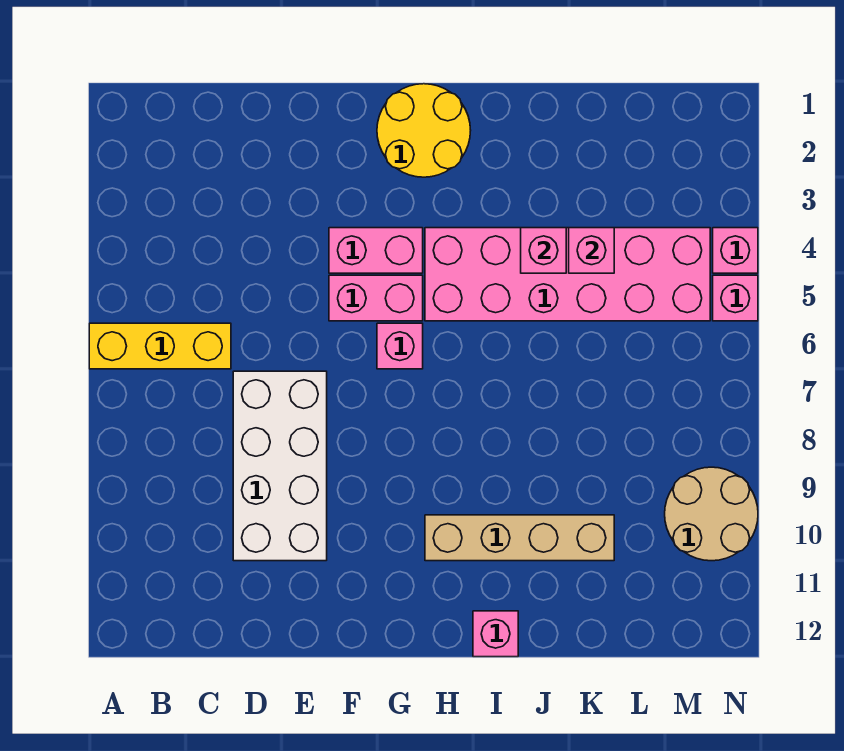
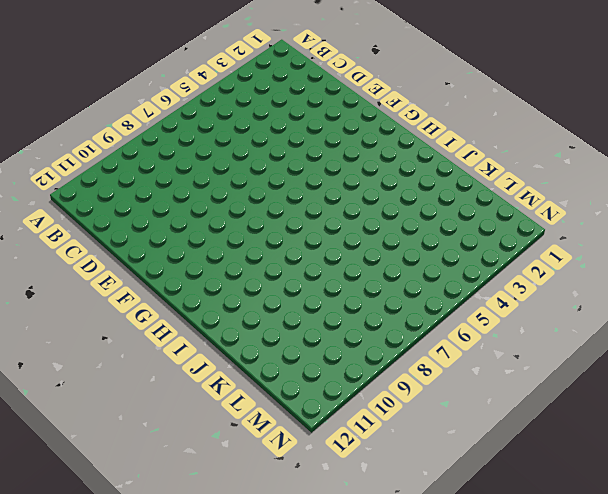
none -> yellow 1x3 brick [89,323,231,369]
none -> white 2x4 brick [233,371,327,561]
none -> pink 1x2 brick [329,228,423,273]

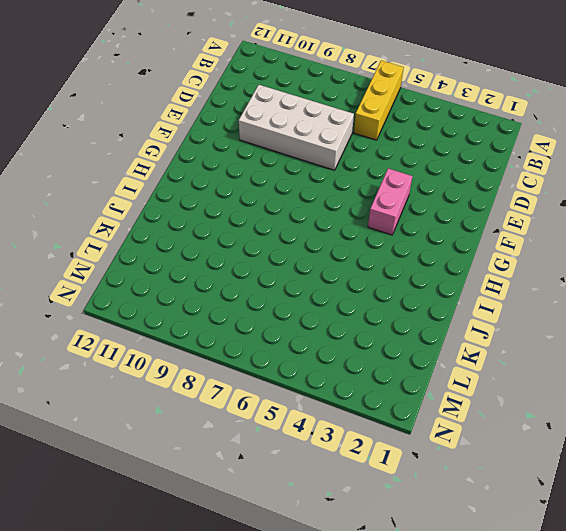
none -> pink 1x2 brick [329,275,423,321]
none -> yellow 2x2 round brick [377,84,471,177]
none -> pink 1x1 brick [377,323,423,369]

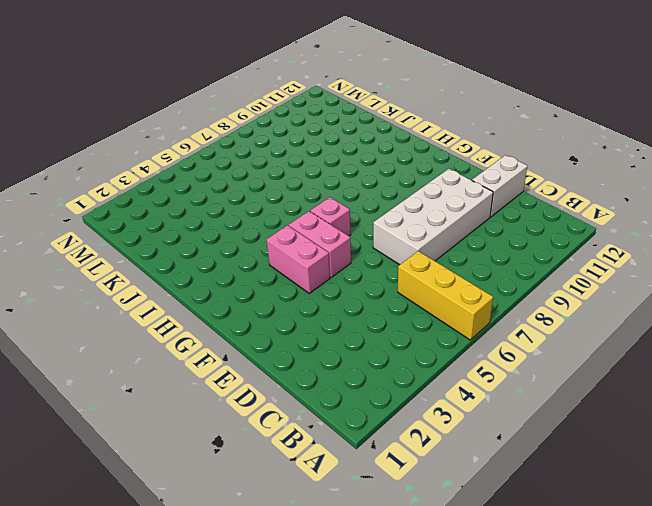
white 1x2 brick [472,155,527,217] -> none
none -> yellow 2x2 round brick [377,84,471,177]
none -> pink 2x6 brick [425,228,710,321]
none -> tan 1x4 brick [425,515,614,561]

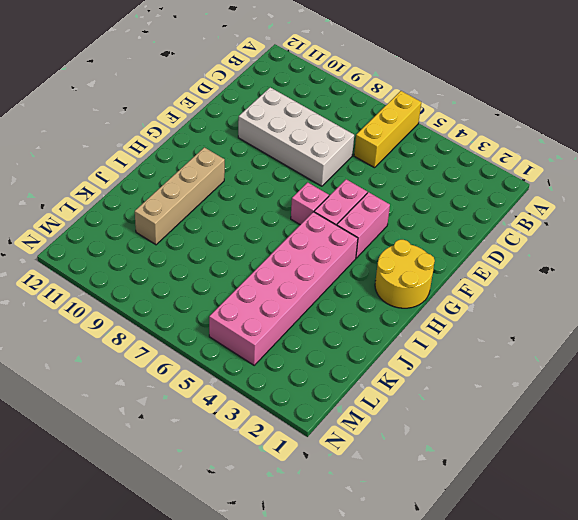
none -> pink 1x1 brick [473,611,518,657]
none -> tan 2x2 round brick [665,467,758,561]
none -> pink 1x1 brick [713,228,758,273]

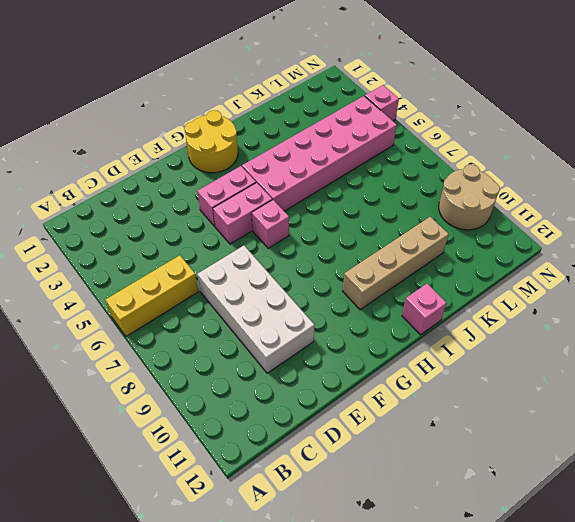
none -> pink 1x1 brick [713,275,758,321]
none -> pink 1x1 brick [521,228,566,273]
none -> pink 1x1 brick [569,228,614,273]

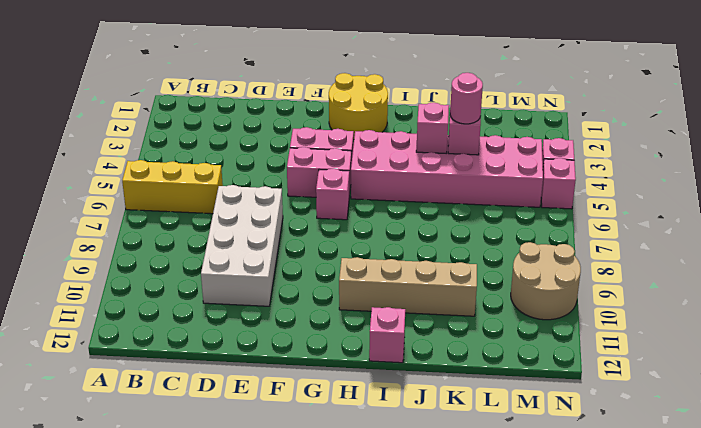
pink 1x1 round brick [450,73,483,124] -> none

